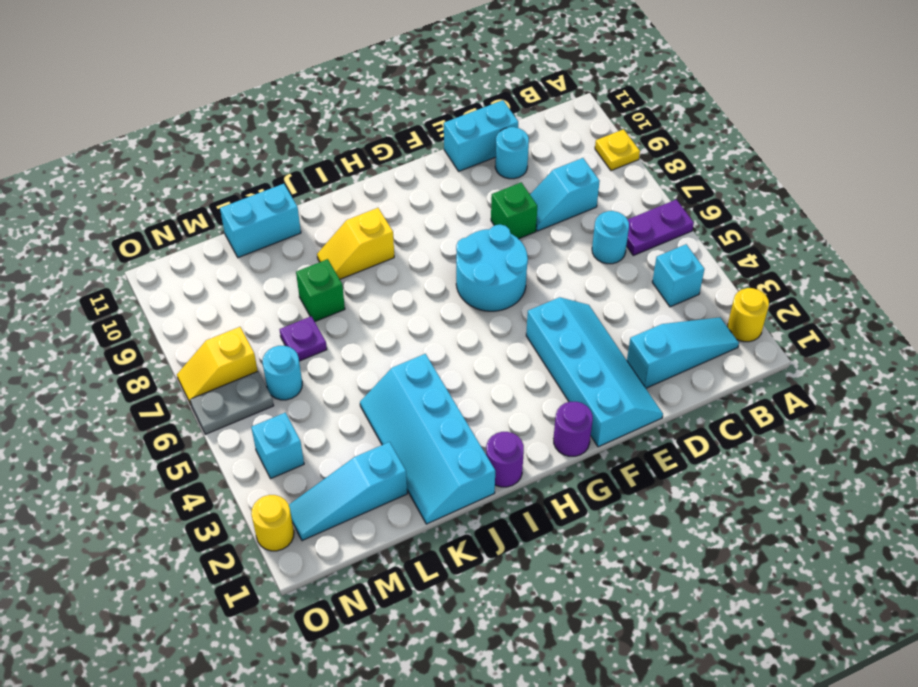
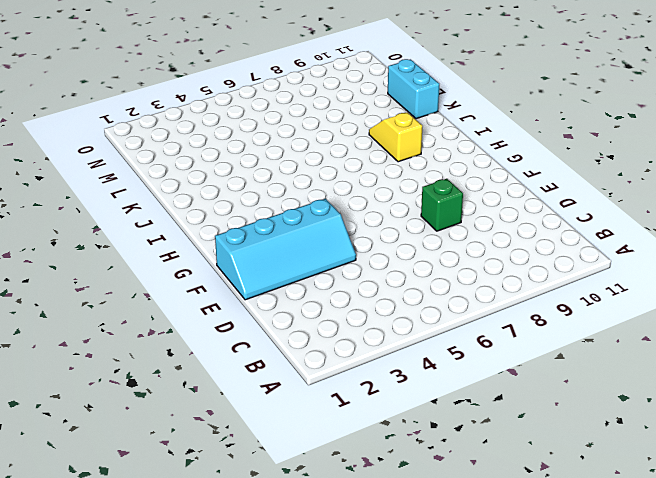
none -> yellow 1x1 round brick [728,288,769,342]
none -> purple 1x2 plate [626,200,694,255]
none -> yellow 1x1 plate [595,129,640,171]

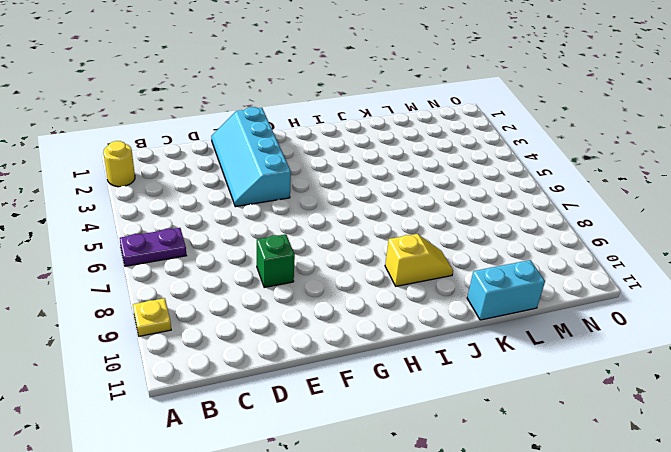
none -> cyan 1x3 slope [627,317,739,388]
none -> cyan 1x1 brick [652,244,704,307]
none -> cyan 1x1 round brick [592,211,629,264]

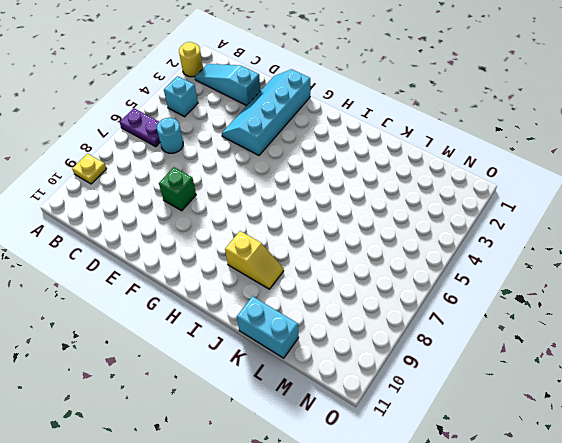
none -> cyan 1x2 slope [530,158,600,231]
none -> cyan 1x1 round brick [495,127,529,179]
none -> cyan 1x2 brick [444,100,518,171]

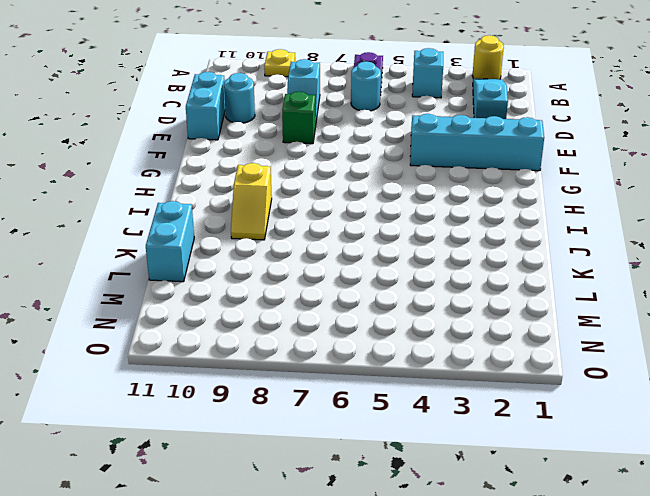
none -> cyan 2x2 round brick [456,225,528,311]
none -> purple 1x1 round brick [554,402,593,456]
none -> purple 1x1 round brick [486,432,524,487]

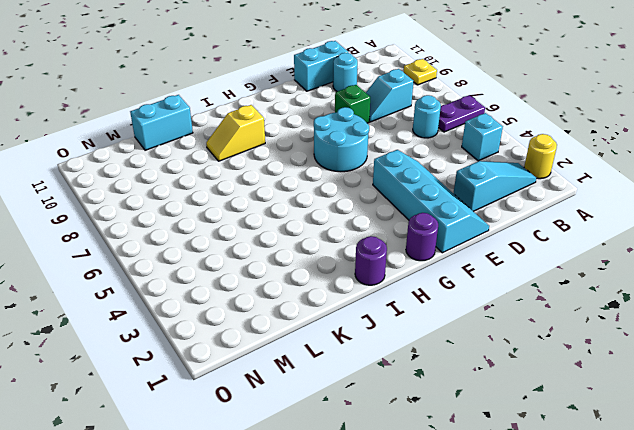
none -> cyan 2x4 slope [360,354,495,524]
none -> green 1x1 brick [296,259,345,321]
none -> cyan 1x3 slope [289,442,407,541]

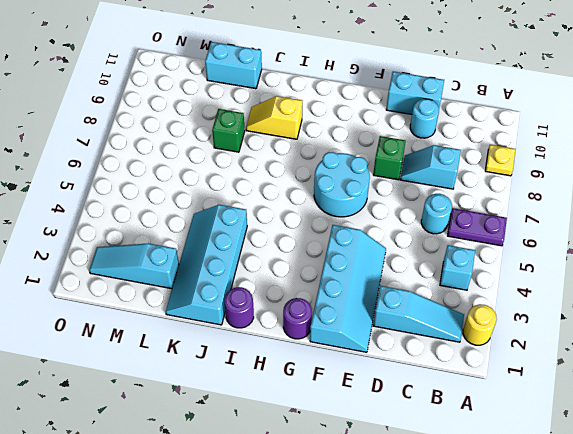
none -> purple 1x1 plate [279,316,327,361]
none -> cyan 1x1 round brick [263,346,302,400]
none -> cyan 1x1 brick [251,413,304,479]

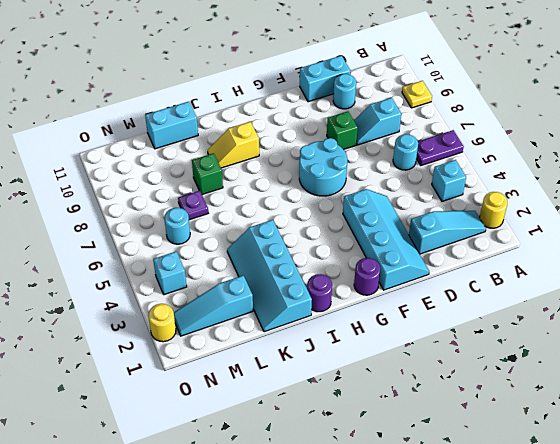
none -> grey 1x2 plate [190,372,274,434]
none -> yellow 1x2 slope [177,327,258,404]

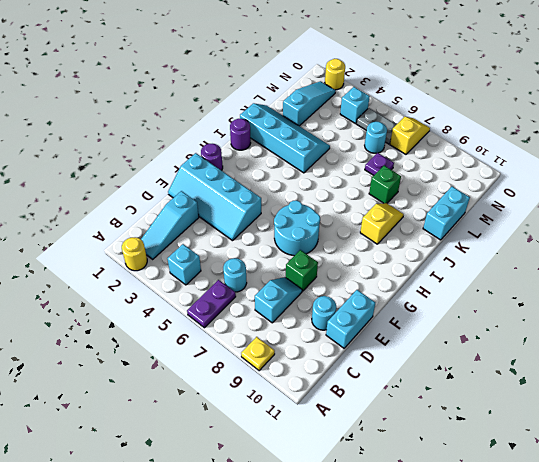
grey 1x2 plate [357,108,397,144] -> grey 1x2 plate turned to [190,372,274,434]

